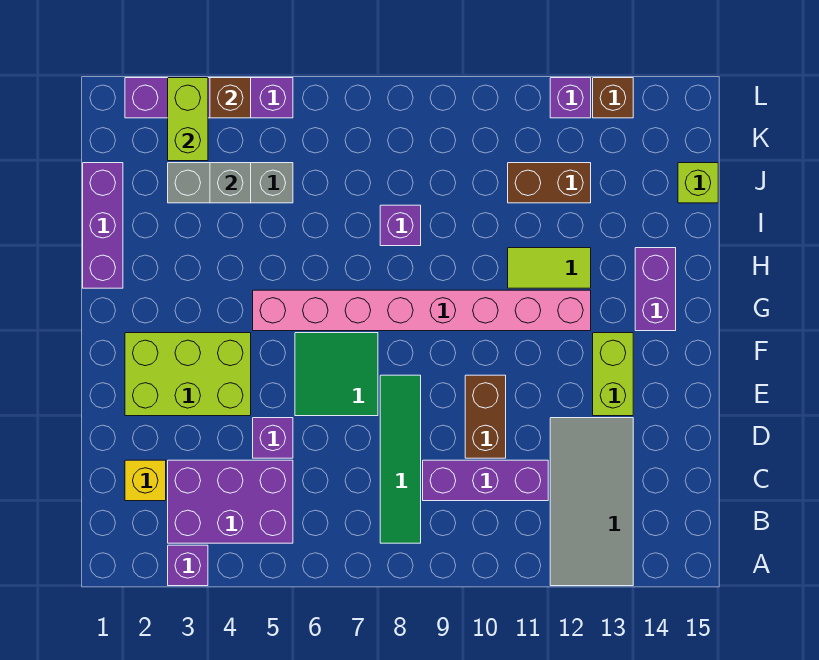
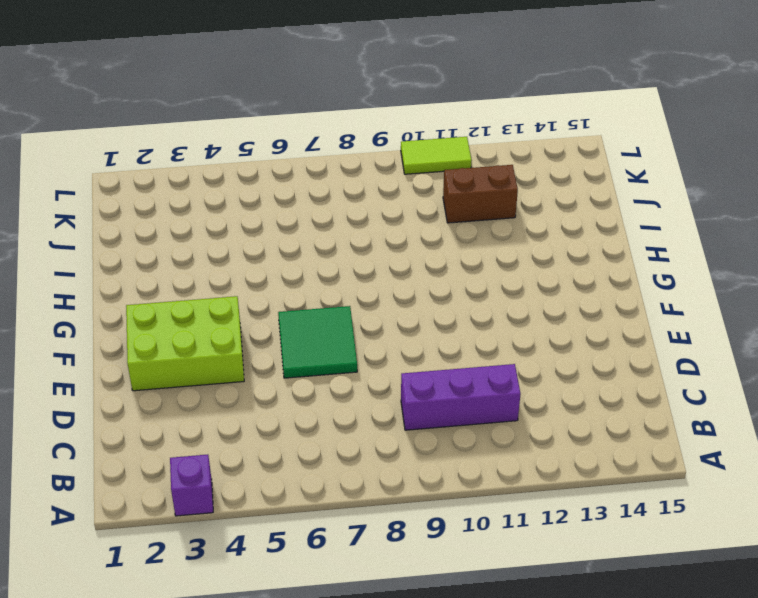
lime 1x2 tile [401,137,472,174] -> lime 1x2 tile moved to [508,248,591,288]
none -> grey 2x4 tile [550,418,633,586]
none -> purple 2x3 brick [168,460,293,543]
none -> green 1x4 tile [380,375,421,543]

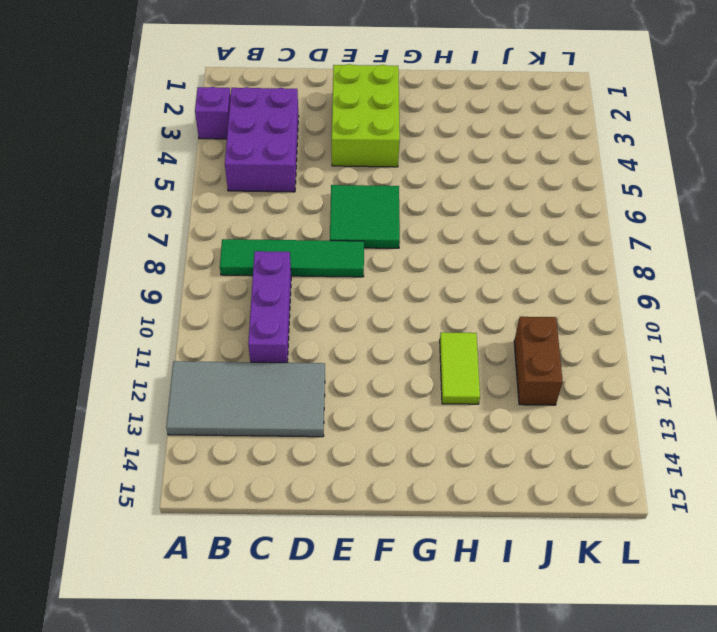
none -> yellow 1x1 brick [125,460,166,501]
none -> purple 1x1 brick [253,418,293,458]
none -> brown 1x2 brick [465,375,506,458]

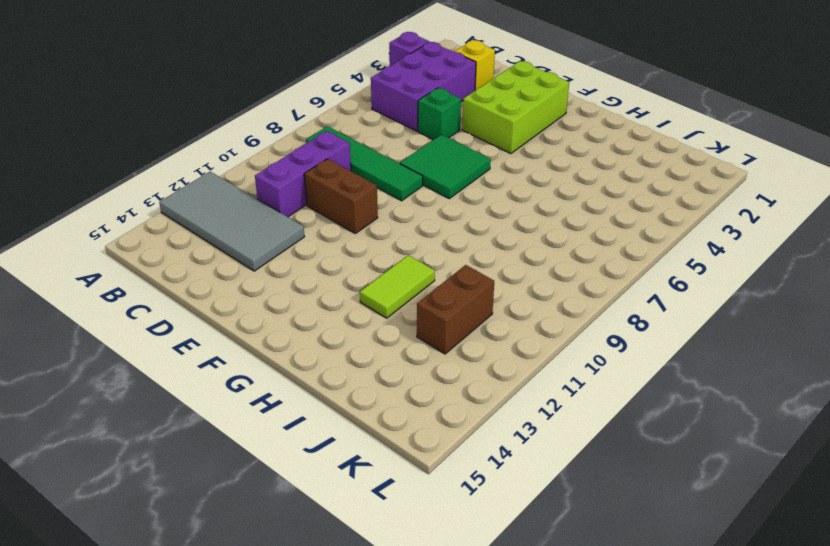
green 1x1 brick [418,88,461,140] -> purple 1x1 brick [253,418,293,458]
none -> lime 1x2 brick [593,333,633,416]
none -> pink 1x8 brick [253,290,591,331]
none -> purple 1x2 brick [635,248,676,331]

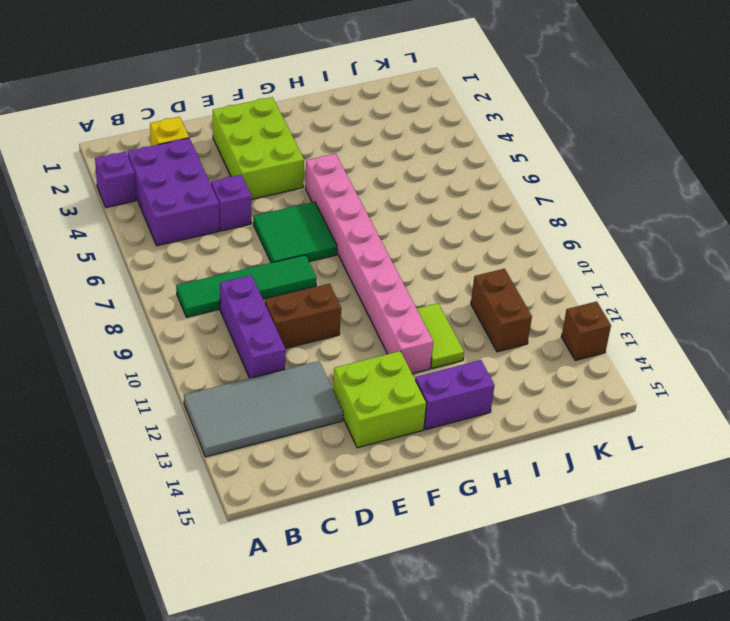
lime 2x2 brick [333,351,427,448] -> lime 1x2 brick [593,333,633,416]
none -> purple 1x3 brick [83,163,123,288]
none -> purple 1x1 brick [380,205,421,246]
none -> grey 1x3 brick [168,163,293,203]

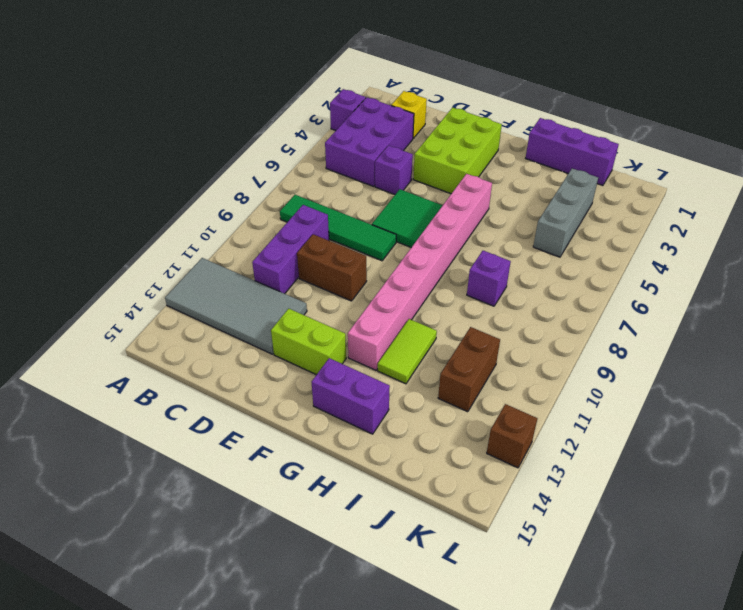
none -> lime 1x1 brick [678,163,718,203]
none -> purple 1x4 brick [125,78,293,118]
none -> purple 1x1 brick [550,78,591,118]

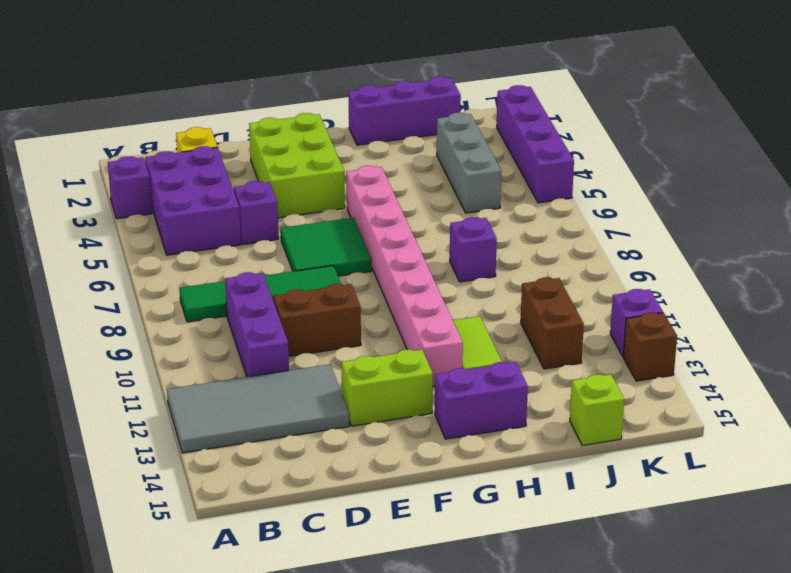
none -> grey 1x1 brick [210,163,251,203]
none -> lime 1x2 brick [168,78,208,161]
none -> brown 1x1 brick [210,78,251,118]

